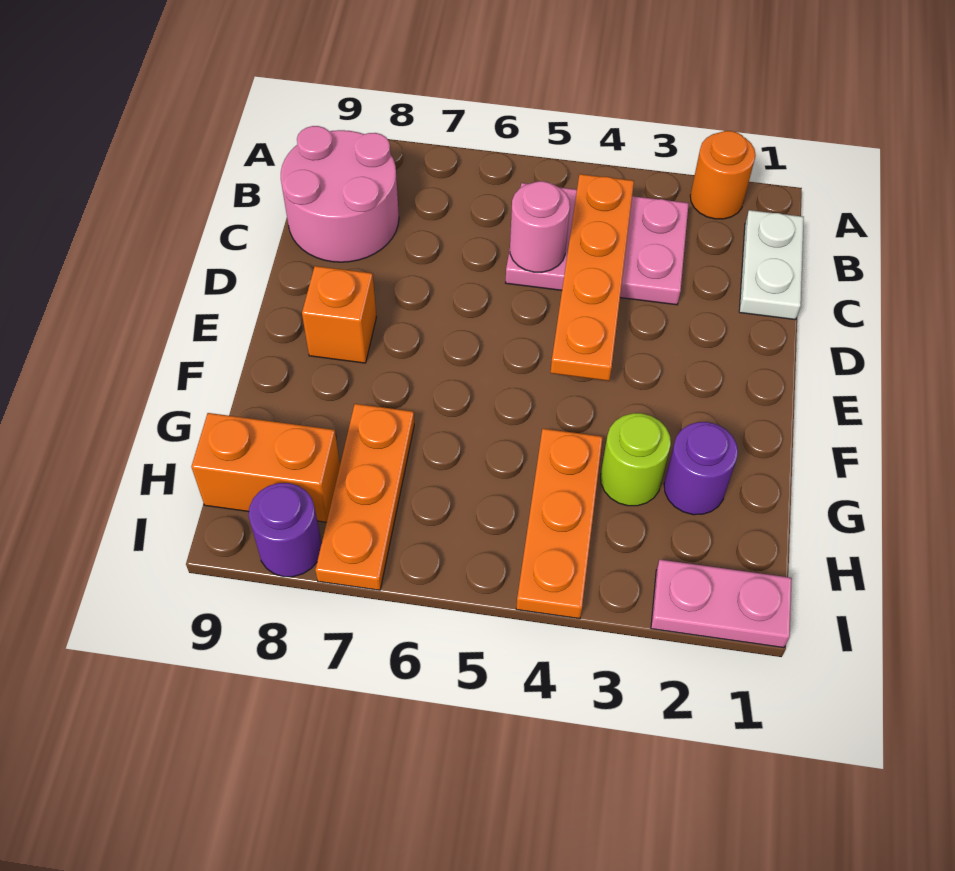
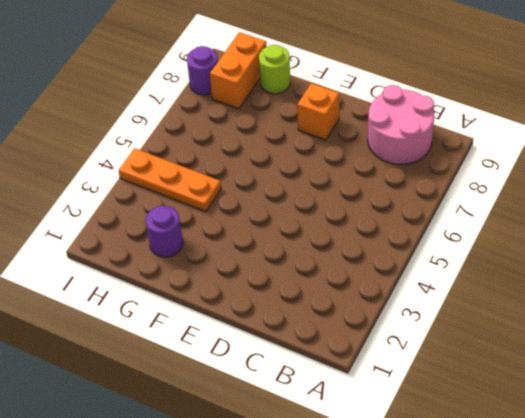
lime 1x1 round brick [259,45,290,94] -> lime 1x1 round brick moved to [601,413,671,506]
none -> orange 1x1 round brick [690,131,756,219]
none -> white 1x2 plate [739,210,804,320]
none -> pink 2x3 plate [506,183,689,305]

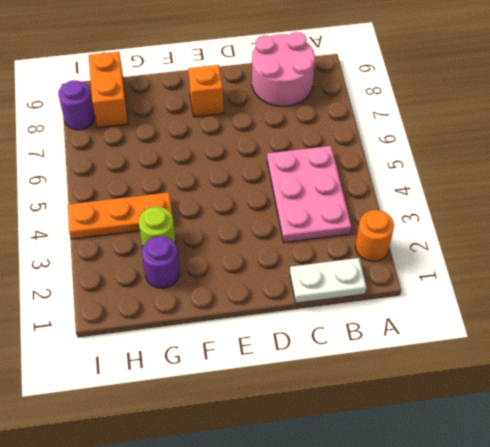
none -> orange 1x3 plate [315,404,414,590]
none -> pink 1x2 plate [651,560,792,648]
none -> orange 1x4 plate [551,174,634,381]

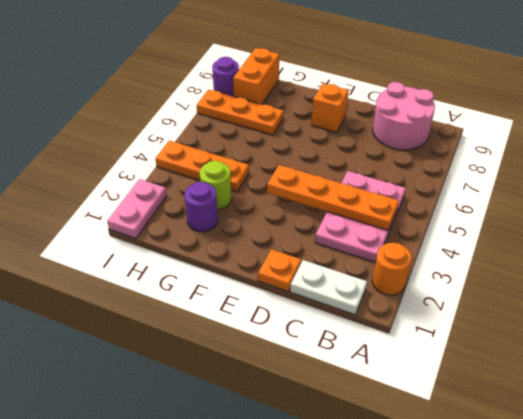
orange 1x1 plate [258,249,301,292] -> none
none -> pink 1x1 round brick [510,181,570,272]

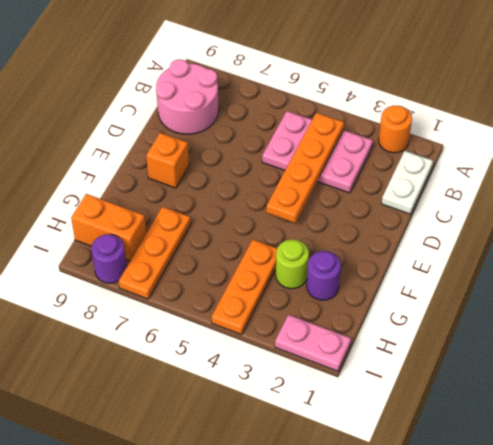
none -> pink 1x1 round brick [510,181,570,272]

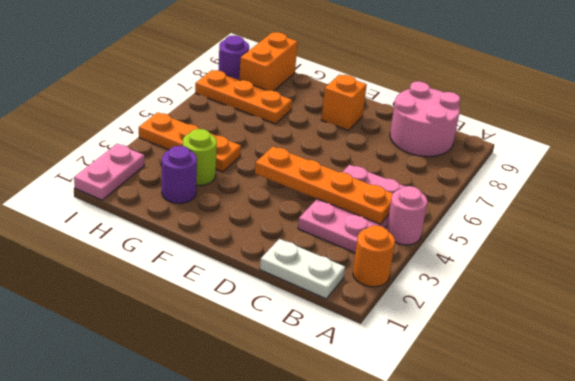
pink 1x1 round brick [387,186,427,245] -> pink 1x1 round brick moved to [510,181,570,272]

